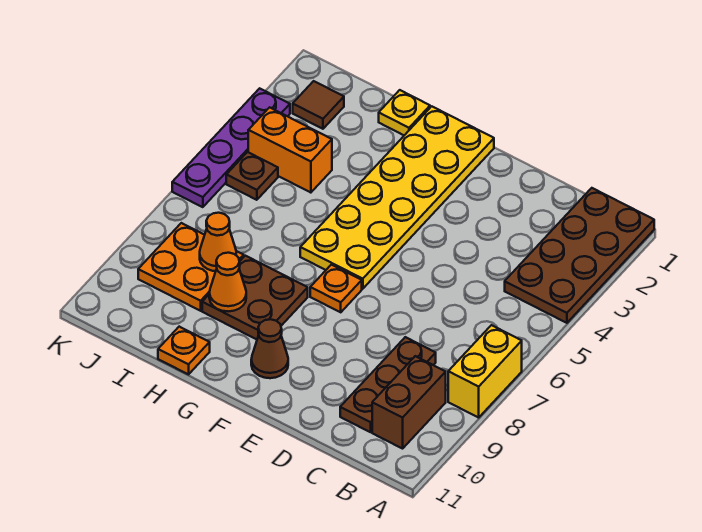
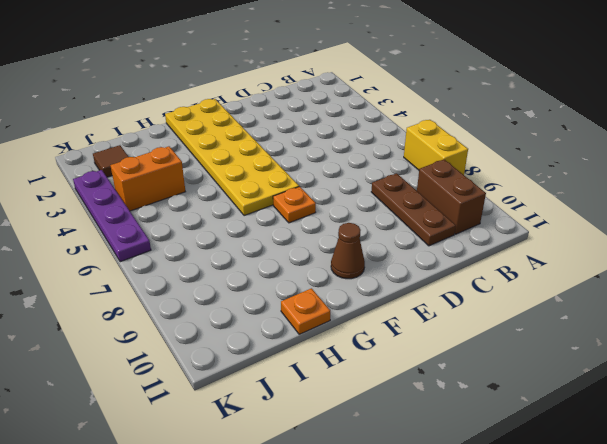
none -> brown 2x4 plate [505,188,654,323]
none -> brown 2x2 plate [202,256,308,339]
none -> yellow 1x1 plate [379,90,430,135]

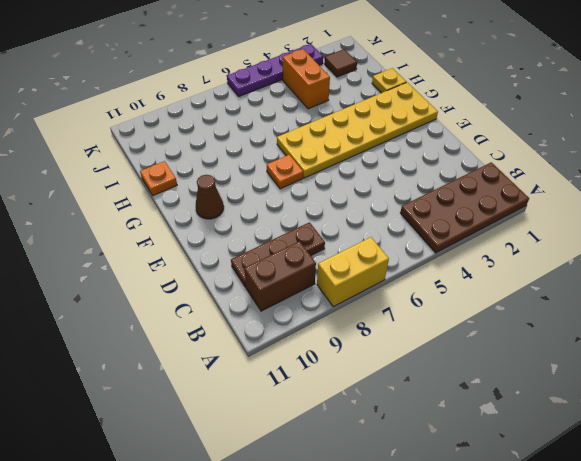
none -> brown 2x2 plate [202,256,308,339]
none -> orange 2x2 plate [138,223,244,311]
none -> brown 1x1 plate [226,152,278,200]

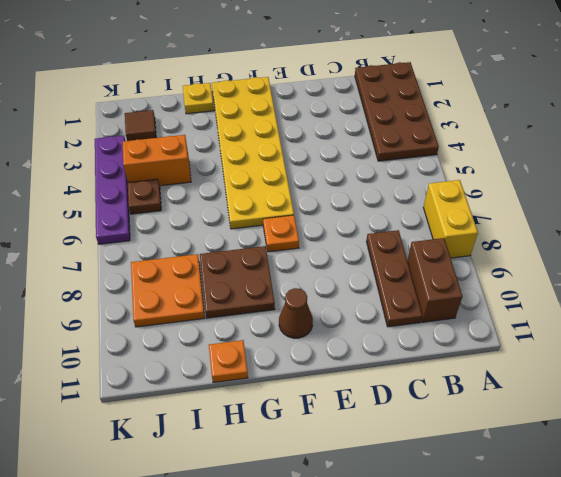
none -> orange 1x1 cone [209,253,246,311]
none -> orange 1x1 cone [200,213,236,271]

